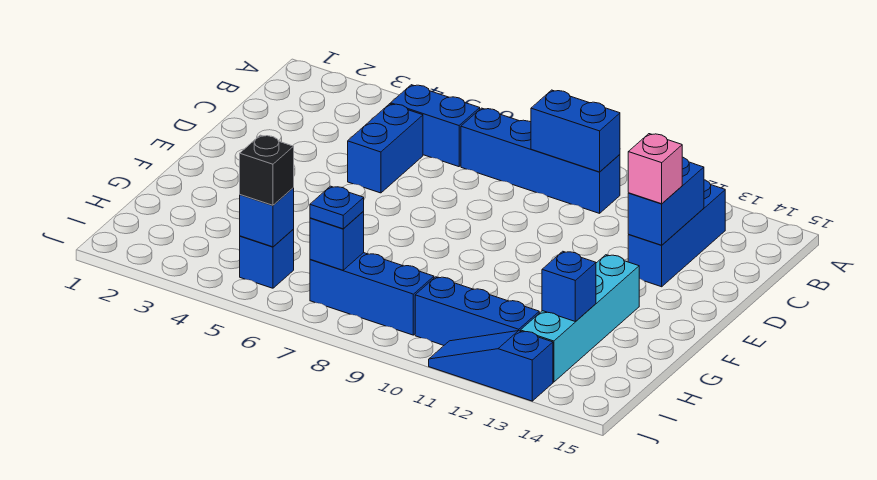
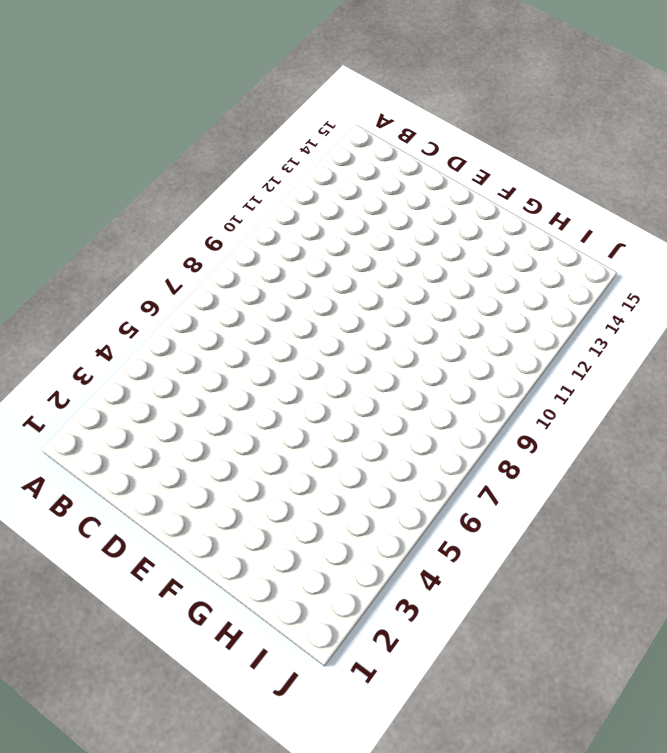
none -> blue 1x2 brick [391,85,480,167]
none -> blue 1x4 brick [461,108,620,213]
none -> blue 1x3 brick [628,180,725,287]

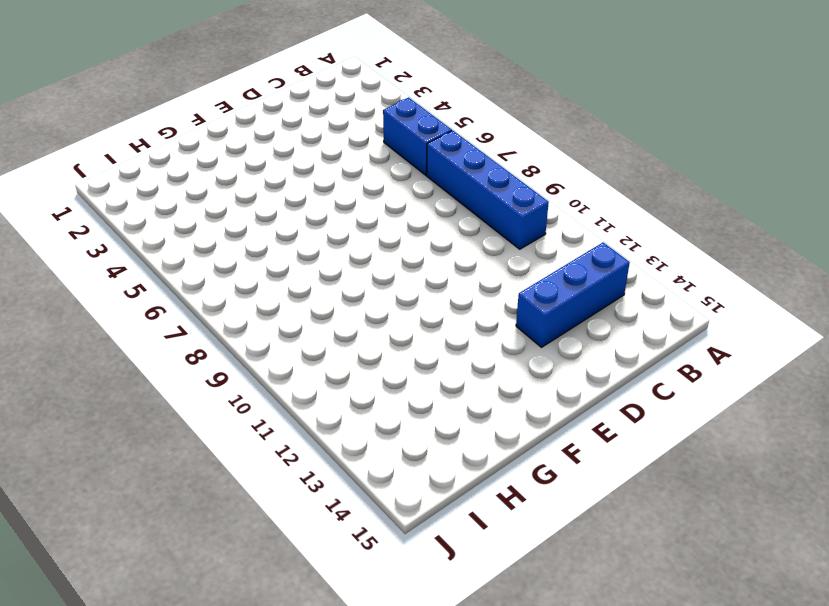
none -> blue 1x2 brick [348,104,423,193]
none -> cyan 1x4 brick [521,255,639,382]
none -> blue 1x1 brick [240,230,294,288]

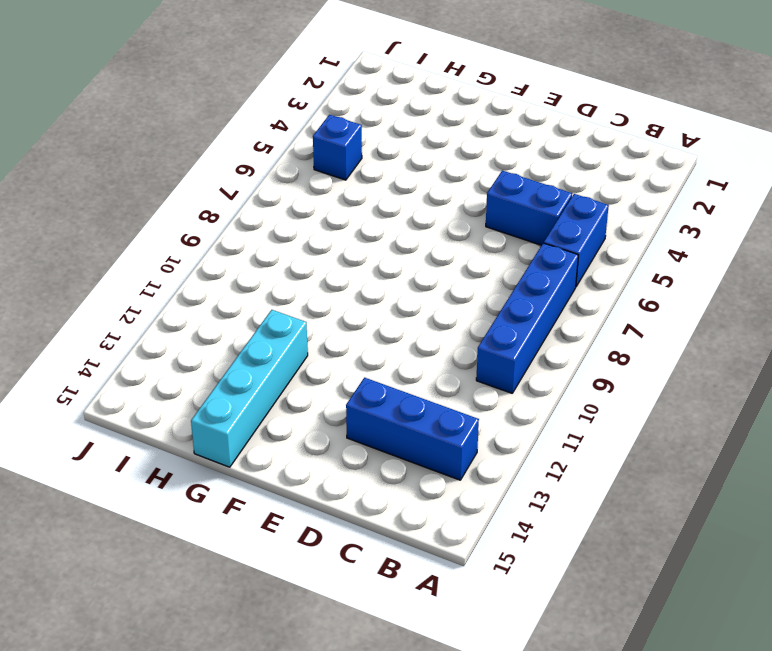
cyan 1x4 brick [191,310,308,467] -> cyan 1x4 brick turned to [521,255,639,382]
none -> blue 1x3 brick [310,253,434,335]
none -> blue 1x3 brick [415,277,539,345]
none -> blue 1x3 slope [429,331,553,401]

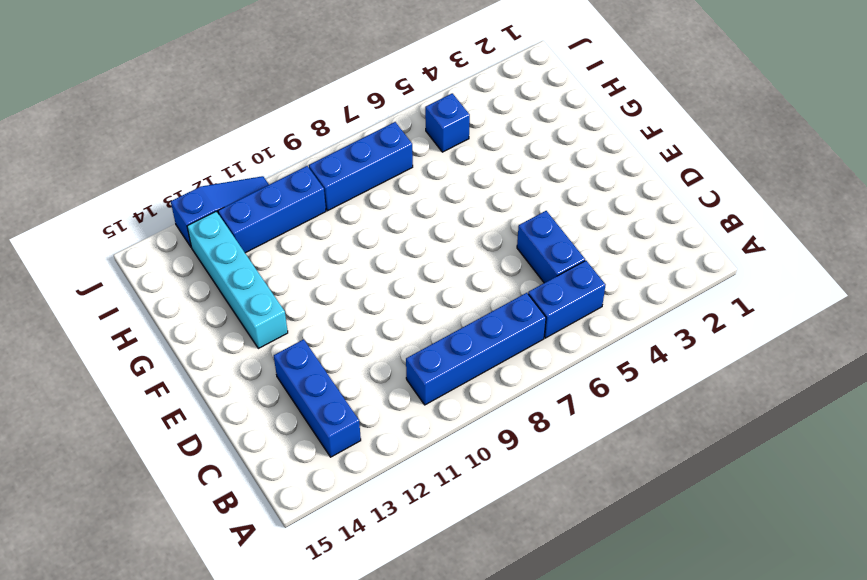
none -> blue 1x2 brick [531,90,620,172]
none -> blue 1x2 brick [628,157,704,245]
none -> blue 1x1 brick [542,251,596,322]

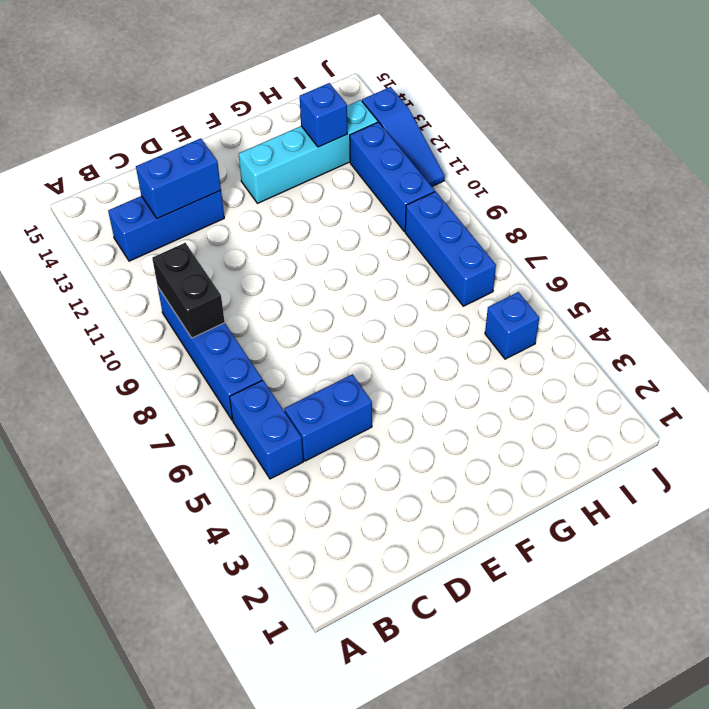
black 1x2 brick [152,243,225,338] -> blue 1x2 brick [531,90,620,172]
none -> blue 1x1 brick [240,188,294,247]
none -> blue 1x1 brick [310,211,364,270]
none -> pink 1x1 brick [628,134,682,204]

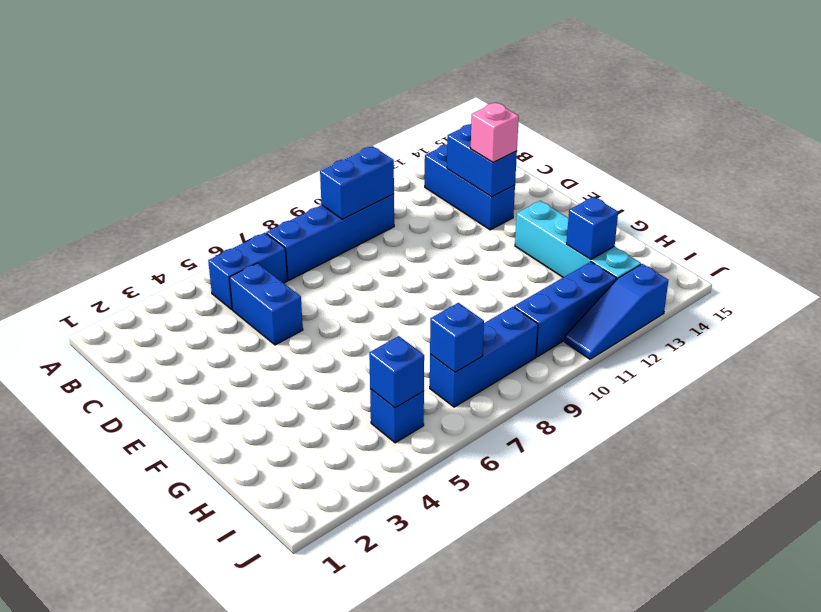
none -> black 1x1 brick [240,135,294,205]
none -> blue 1x1 plate [310,186,364,229]

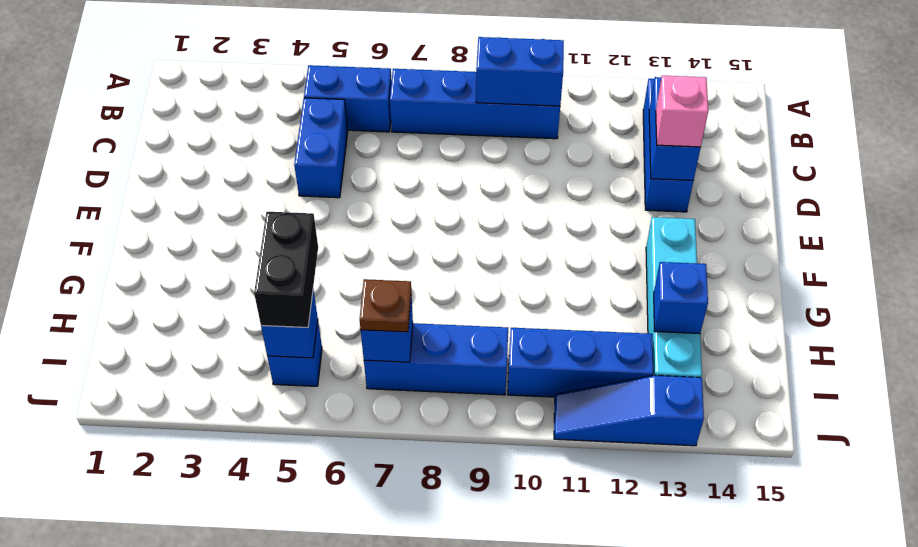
black 1x2 brick [254,212,318,328] -> black 1x1 brick [240,135,294,205]
brown 1x1 plate [360,279,411,332] -> blue 1x1 plate [310,186,364,229]

